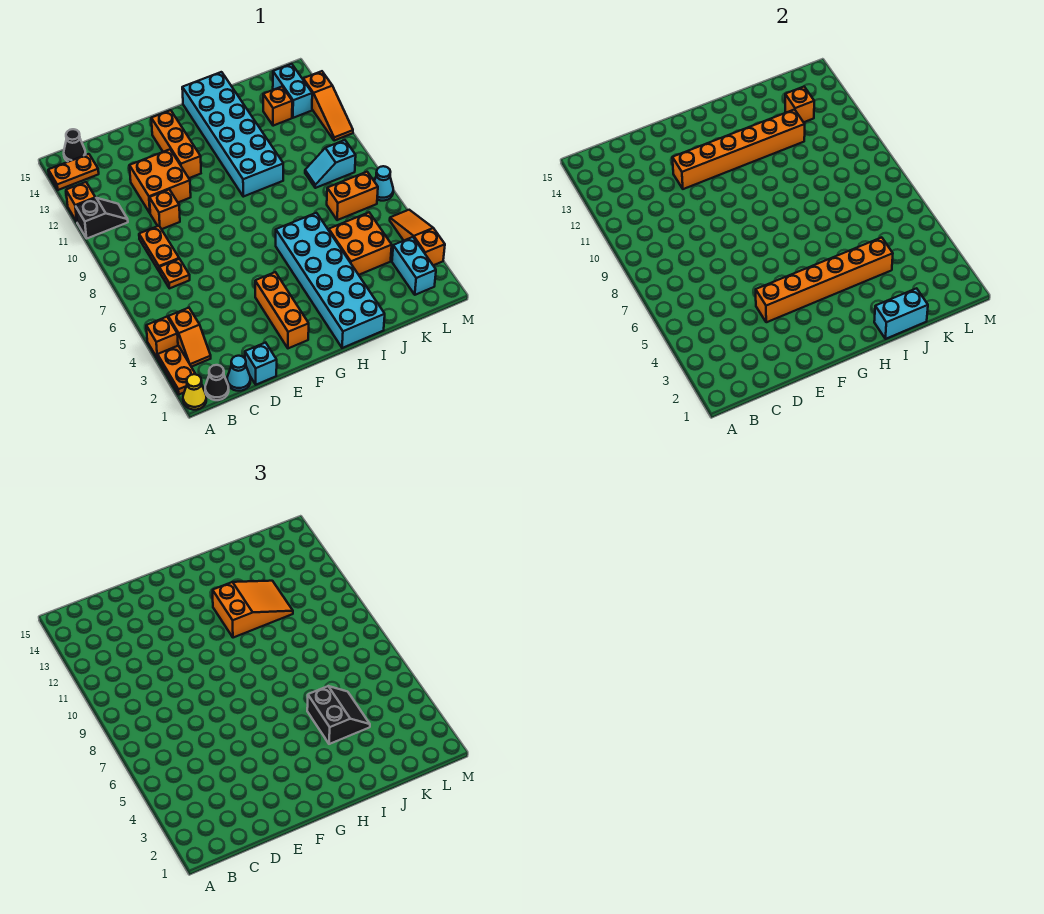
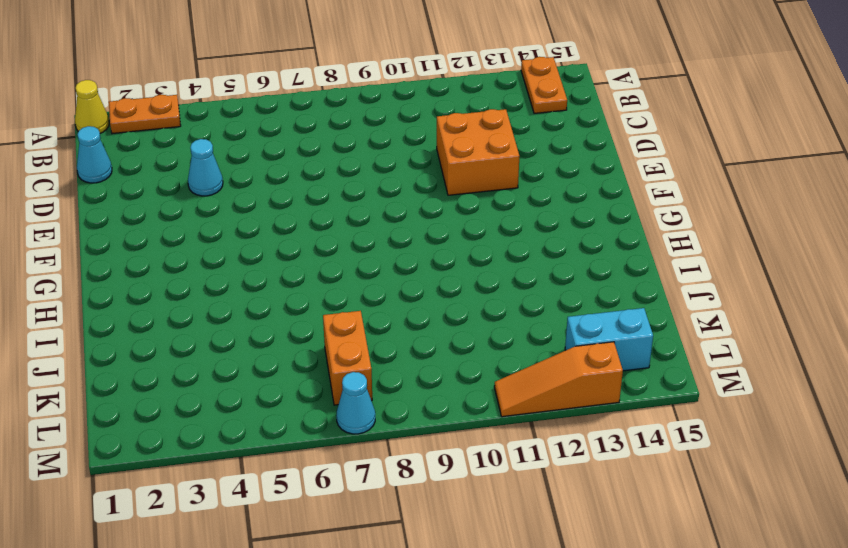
cyan 1x1 cone [188,139,223,196] -> none
none -> orange 1x1 brick [146,317,178,358]
none -> black 1x2 slope [76,198,128,238]
none -> orange 1x1 brick [66,182,95,222]
none -> black 1x1 cone [205,365,229,400]

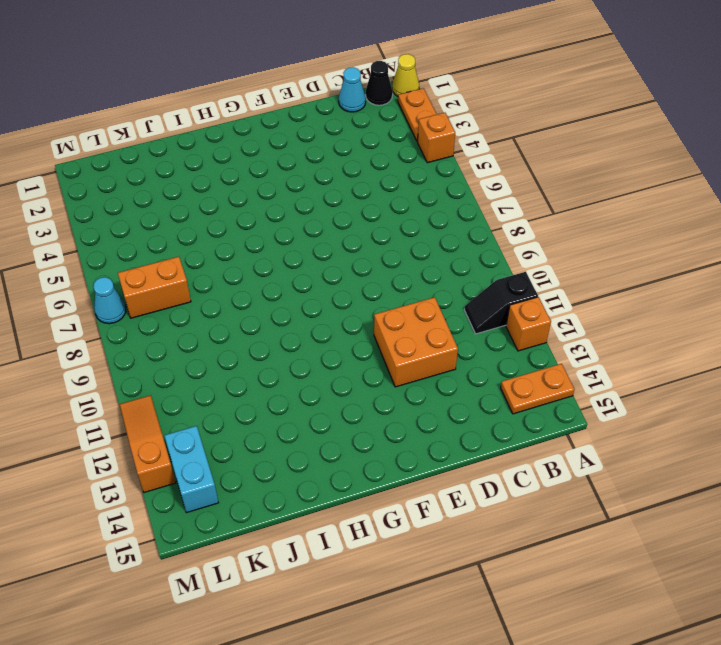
none -> orange 1x2 slope [168,308,211,367]
none -> black 1x1 cone [64,129,86,162]
none -> orange 1x1 plate [159,259,190,288]
none -> orange 1x2 plate [139,226,179,272]

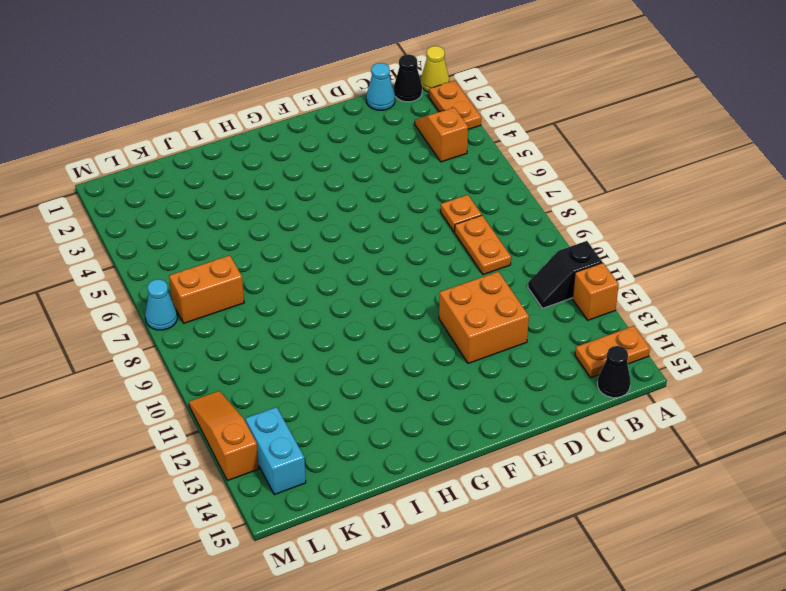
none -> orange 1x1 brick [146,317,178,358]
none -> cyan 1x1 brick [245,343,277,385]
none -> orange 1x1 brick [149,189,180,229]
none -> orange 1x3 brick [255,272,309,348]

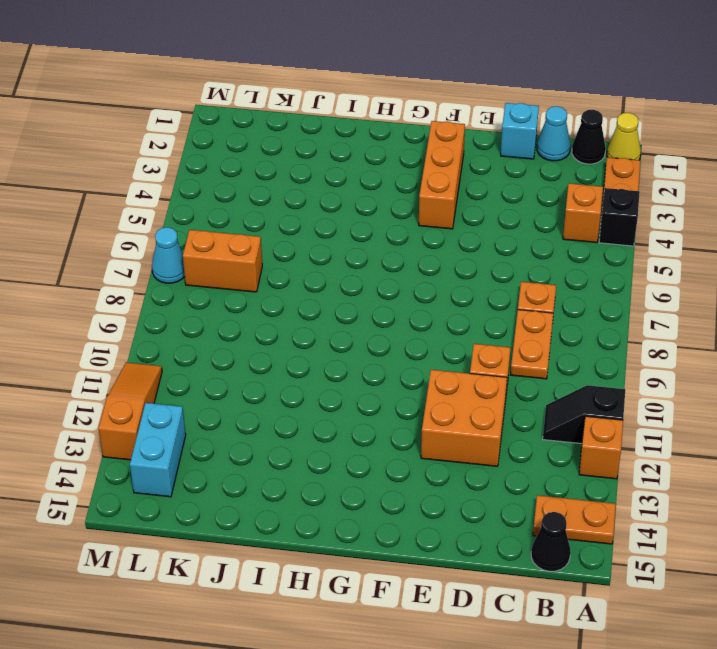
black 1x1 brick [599,188,640,246] -> orange 1x1 brick [146,317,178,358]
none -> orange 1x3 brick [151,110,201,178]
none -> cyan 2x6 brick [276,213,385,348]
none -> cyan 2x6 brick [182,72,283,197]
none -> orange 2x2 brick [329,213,392,275]

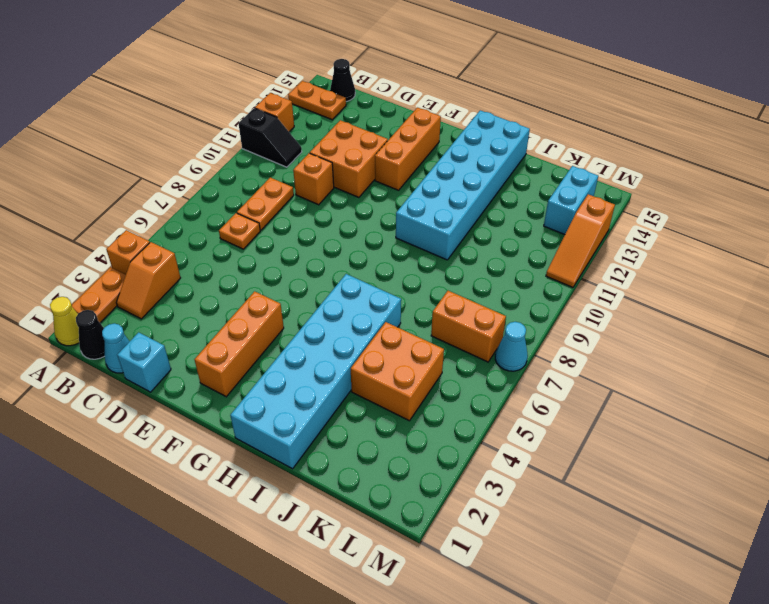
none -> cyan 1x2 slope [305,140,356,188]
none -> orange 1x1 brick [263,87,292,126]
none -> cyan 1x2 brick [392,237,436,295]
none -> orange 1x3 slope [390,210,445,265]

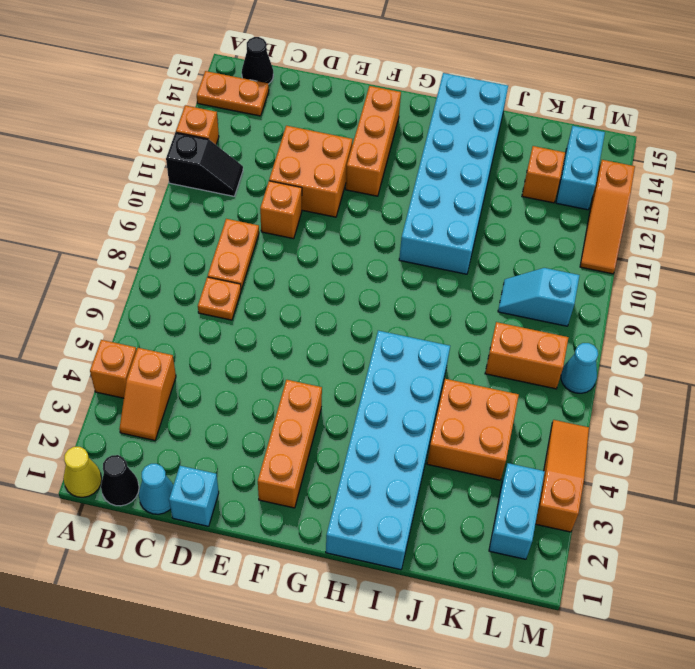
none -> orange 1x2 plate [157,346,195,394]
none -> orange 1x6 brick [756,237,893,322]
none -> orange 1x6 brick [672,110,805,189]
none -> cyan 1x2 brick [874,288,928,339]

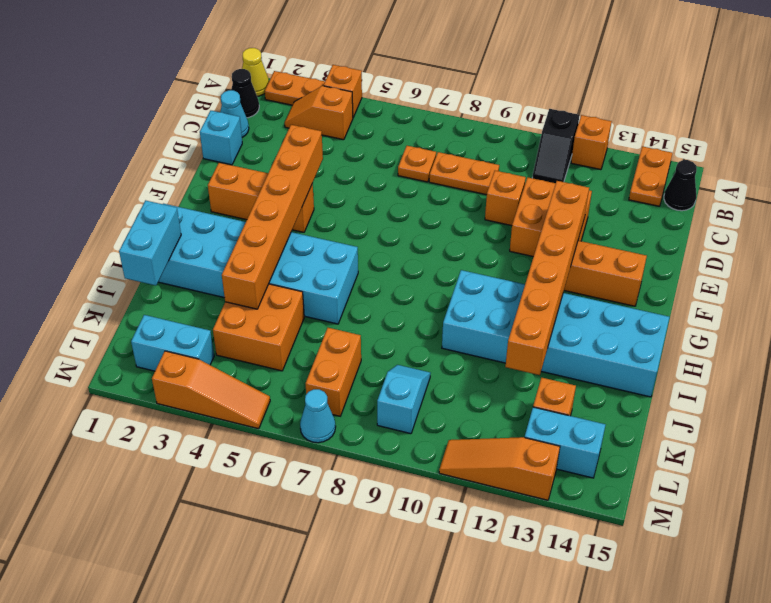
none -> orange 1x1 brick [785,87,814,122]
none -> orange 2x3 slope [213,581,293,638]
none -> black 2x2 slope [307,686,370,744]

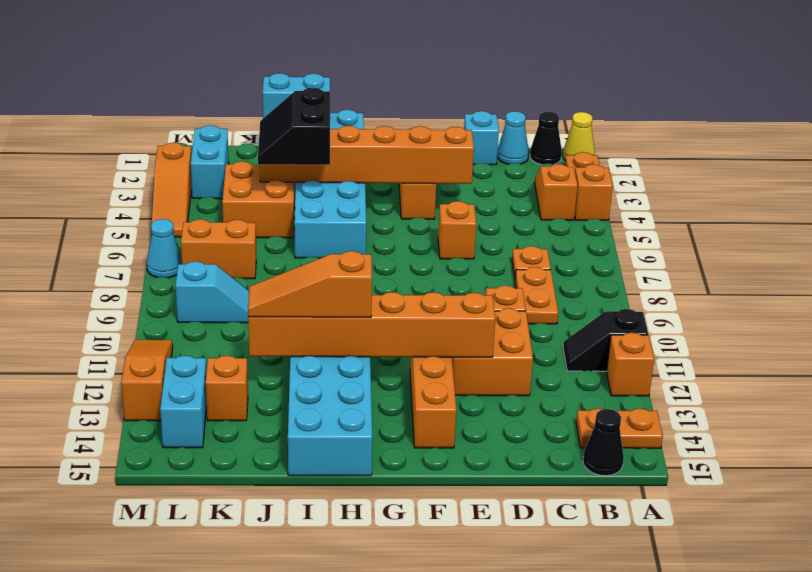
orange 1x1 brick [438,201,476,259] -> orange 1x1 brick moved to [785,87,814,122]
orange 1x3 slope [248,251,372,317] -> orange 2x3 slope [213,581,293,638]

